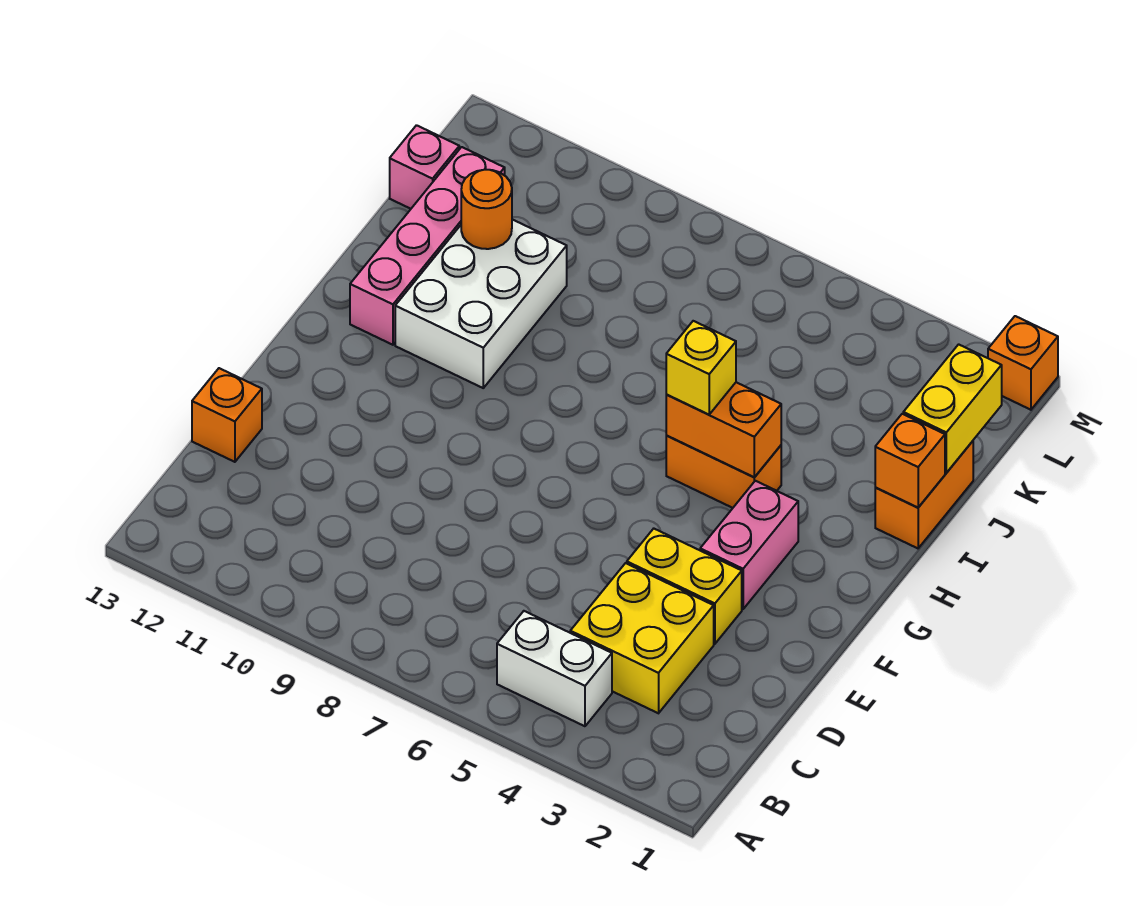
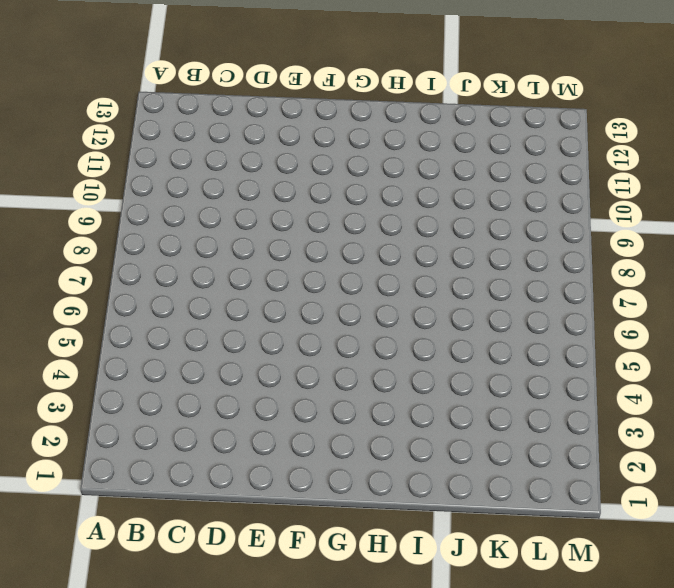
none -> white 1x2 brick [497,611,612,726]
none -> yellow 2x2 brick [570,563,714,713]
none -> orange 1x1 brick [192,368,262,462]

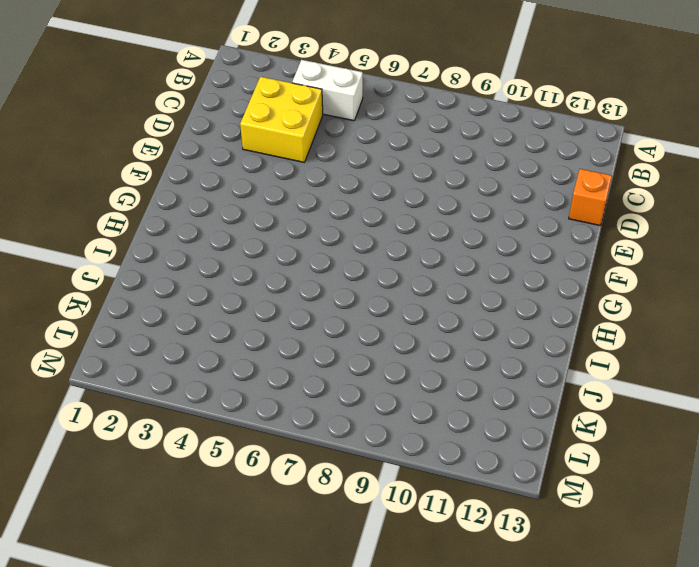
none -> yellow 1x2 brick [627,529,742,644]
none -> pink 1x2 brick [700,481,798,609]
none -> orange 1x2 brick [666,435,781,508]

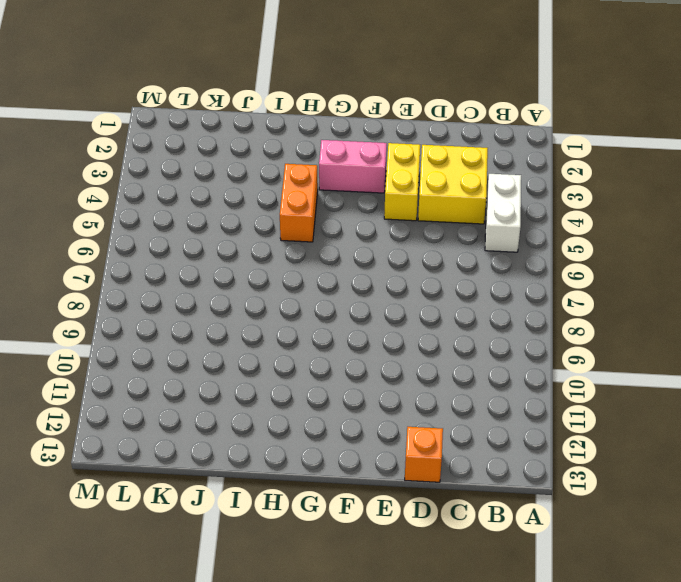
none -> white 2x3 brick [395,219,567,388]
none -> pink 1x4 brick [350,147,505,345]
none -> orange 1x2 brick [875,441,973,548]

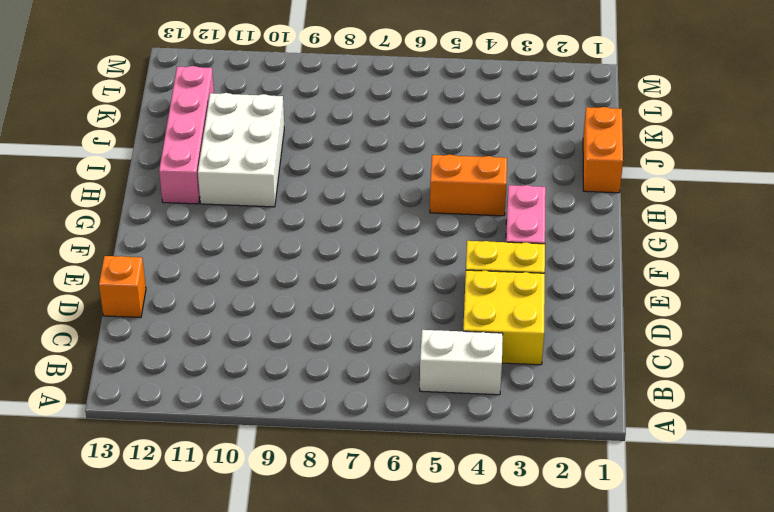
none -> pink 1x1 brick [390,125,459,209]
none -> orange 1x1 brick [988,316,1058,410]
none -> orange 1x2 brick [666,382,781,477]

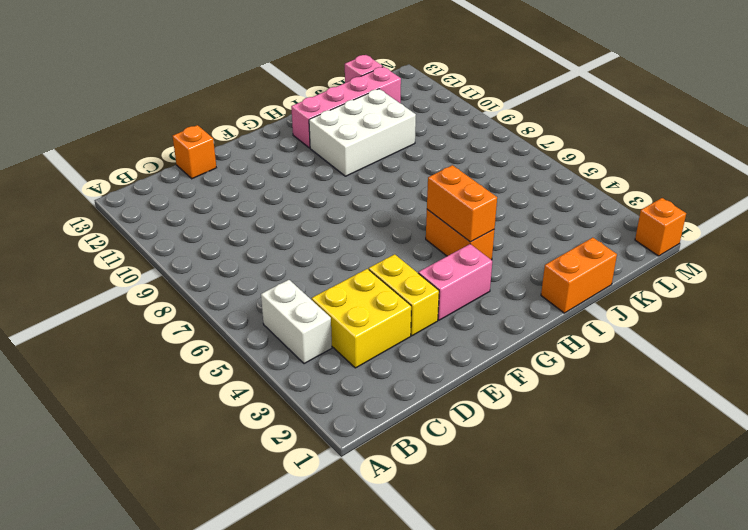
none -> orange 1x1 brick [875,414,945,507]
none -> yellow 1x2 brick [903,344,1002,473]
none -> orange 1x1 round brick [461,170,512,249]

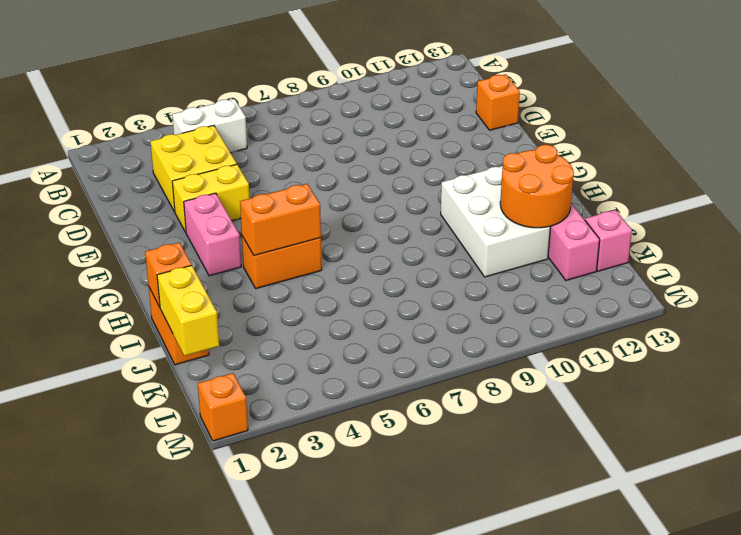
orange 2x2 round brick [500,145,574,228] -> orange 1x1 round brick [461,170,512,249]
none -> yellow 1x1 brick [666,321,736,414]

